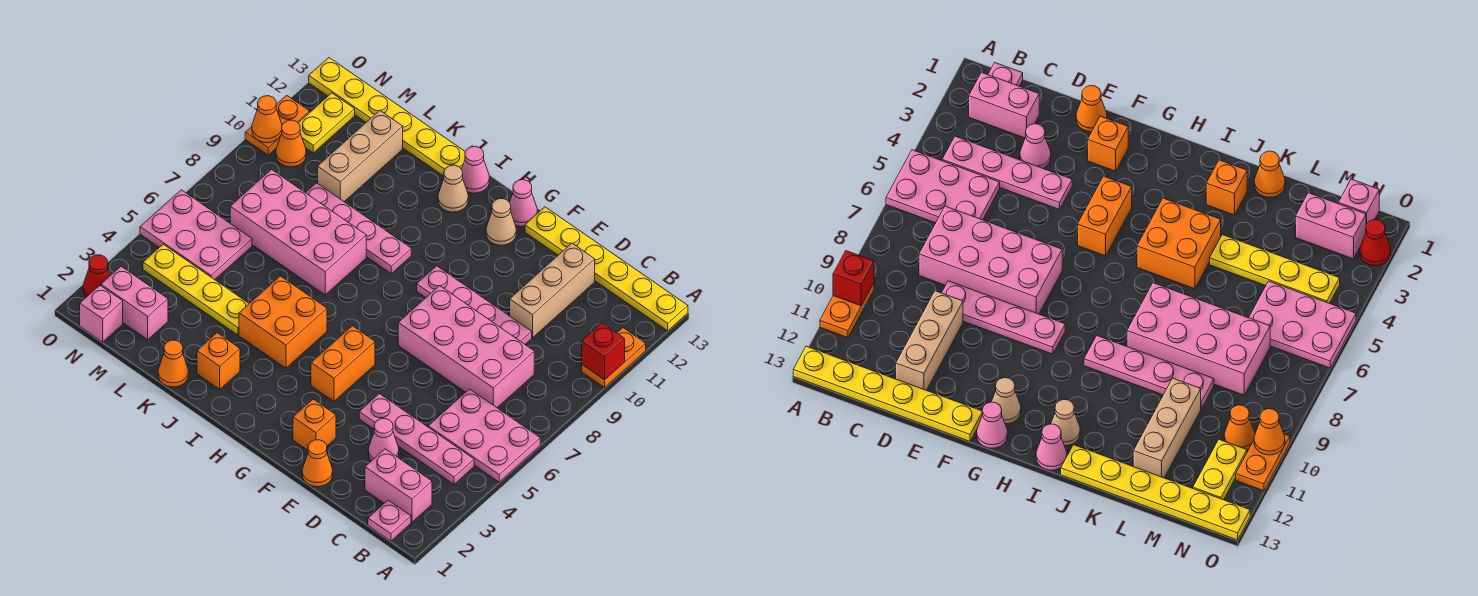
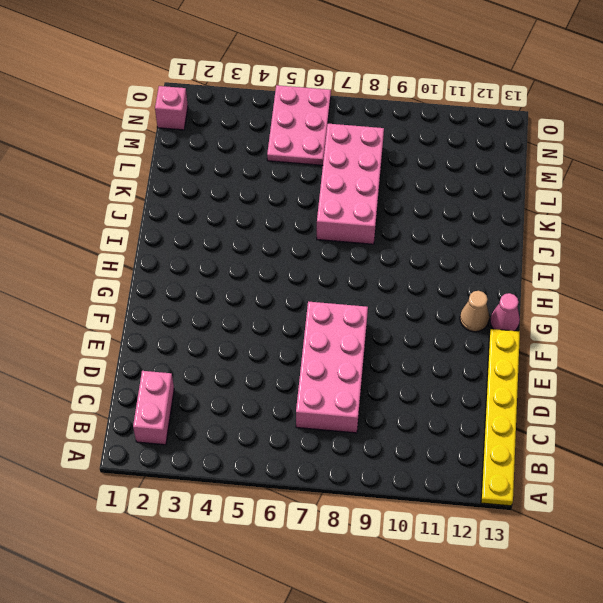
none -> pink 2x3 plate [428,389,540,482]
none -> orange 1x2 plate [582,328,646,388]
none -> pink 1x1 plate [368,500,411,541]
none -> pink 1x4 plate [359,394,474,484]

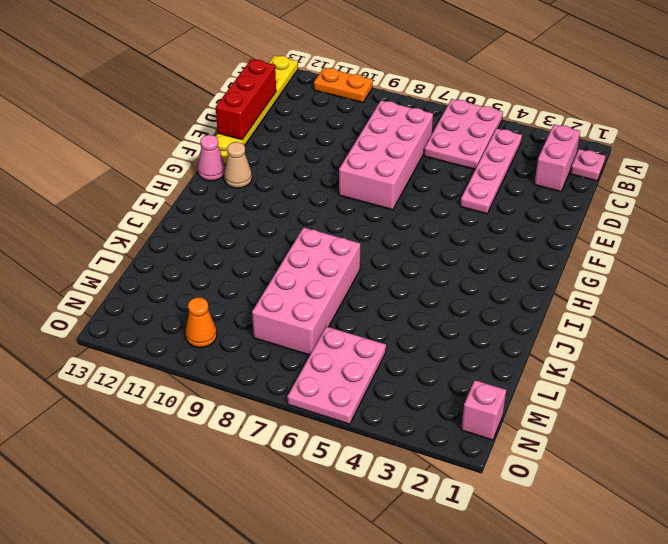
red 1x3 brick [216,59,276,140] -> none
none -> pink 1x1 cone [368,419,399,461]
none -> pink 1x4 plate [417,266,532,344]
none -> tan 1x3 brick [510,243,595,338]
none -> orange 1x1 cone [302,440,333,487]

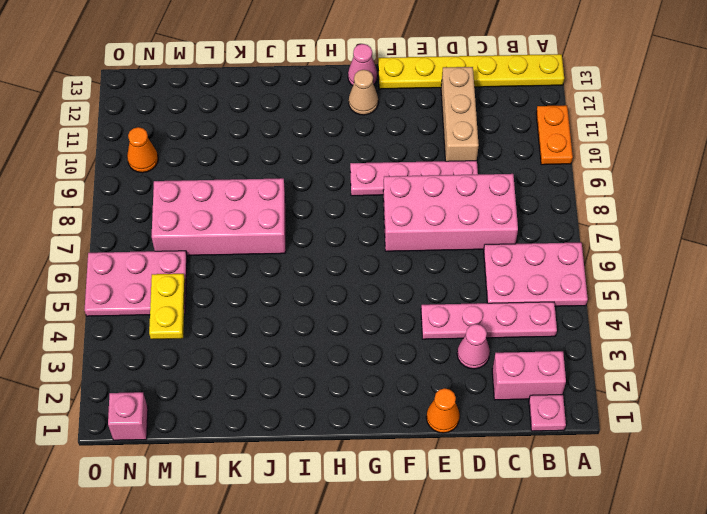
yellow 1x2 plate [149,274,185,339] -> yellow 1x2 plate moved to [299,93,355,153]
none -> orange 1x1 brick [293,399,336,450]
none -> orange 1x2 brick [311,326,375,401]
none -> orange 2x2 brick [239,276,327,368]
none -> pink 1x4 plate [306,183,411,274]

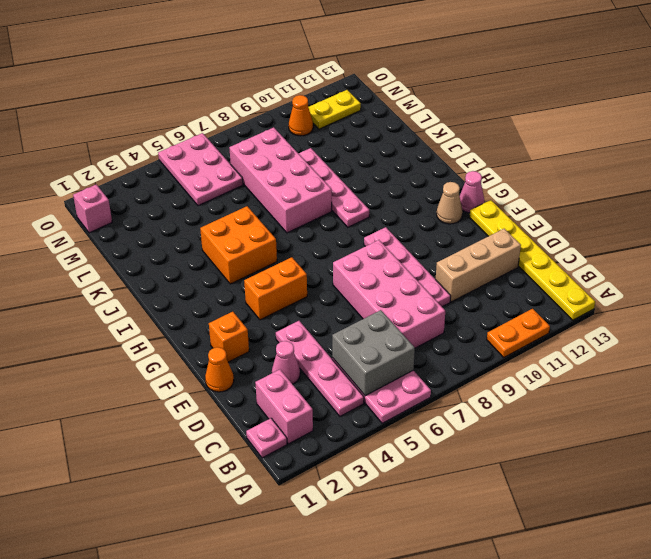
grey 2x2 brick [332,310,415,396] -> none
none -> tan 1x1 cone [438,165,468,212]
none -> pink 1x1 cone [462,146,489,193]
none -> orange 1x1 brick [197,333,240,389]
none -> yellow 1x6 plate [309,58,465,176]

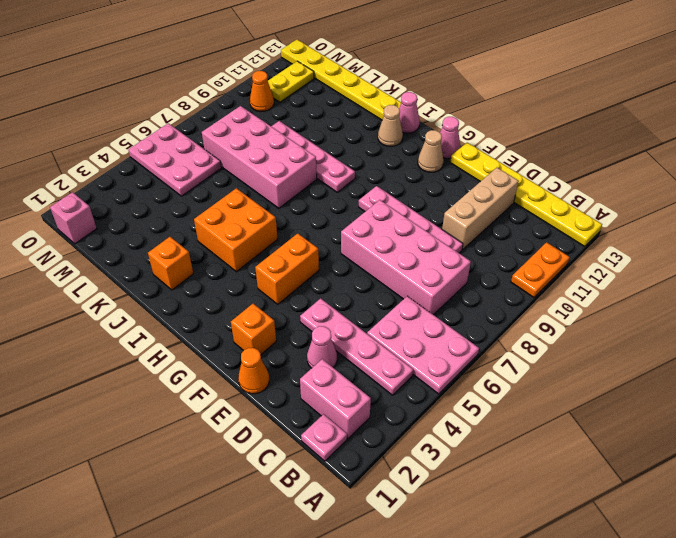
none -> orange 1x1 cone [158,340,188,387]
none -> yellow 1x4 plate [143,244,249,335]
none -> tan 1x3 brick [318,110,403,202]
none -> pink 1x2 brick [101,267,168,340]

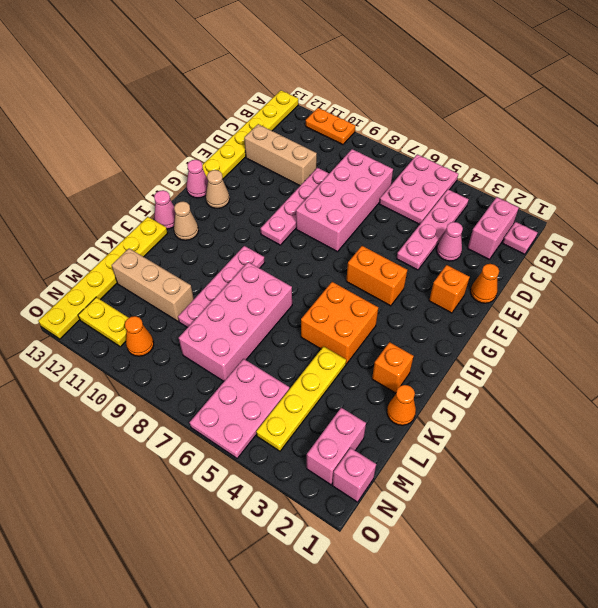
none -> red 1x1 cone [83,255,110,297]
none -> orange 1x2 plate [245,95,309,155]
none -> red 1x1 brick [582,323,625,380]
none -> orange 1x1 cone [252,96,282,143]

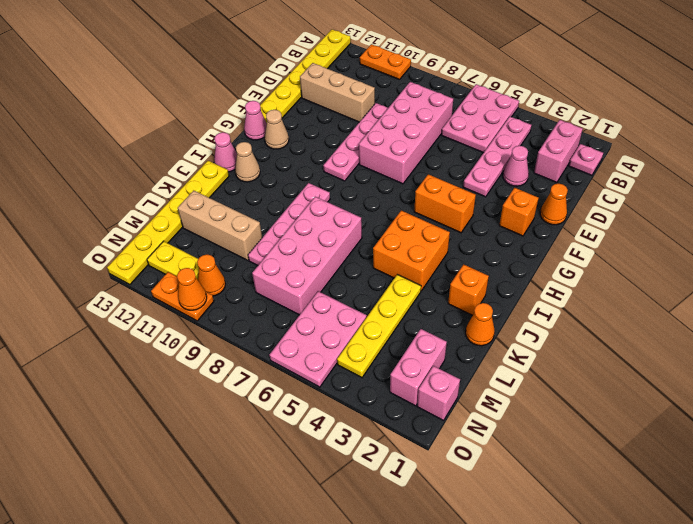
none -> red 1x1 cone [83,255,110,297]
none -> red 1x1 brick [582,323,625,380]

